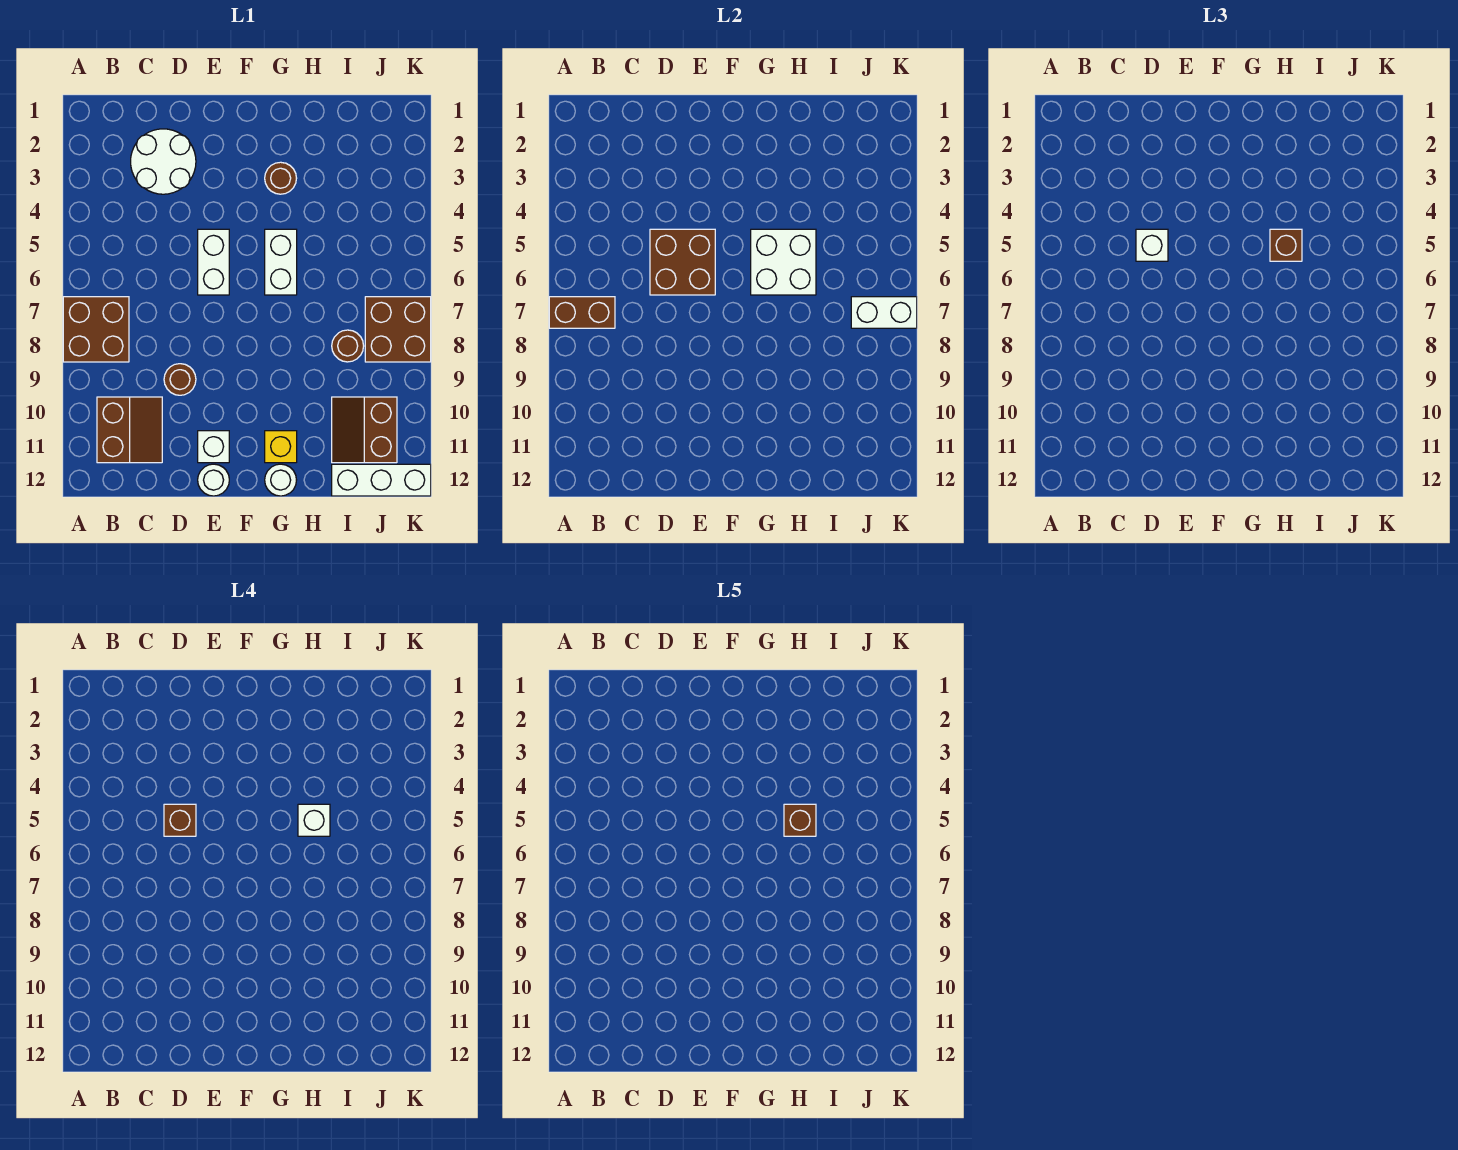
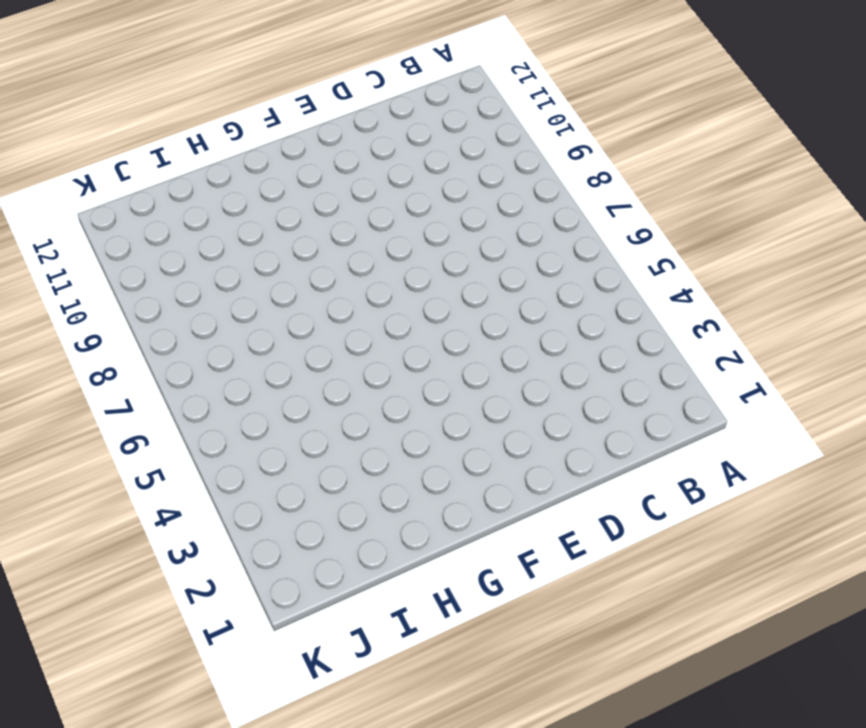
none -> brown 2x2 brick [63,297,129,362]
none -> brown 2x2 slope [97,397,162,463]
none -> white 2x2 round brick [131,129,196,194]

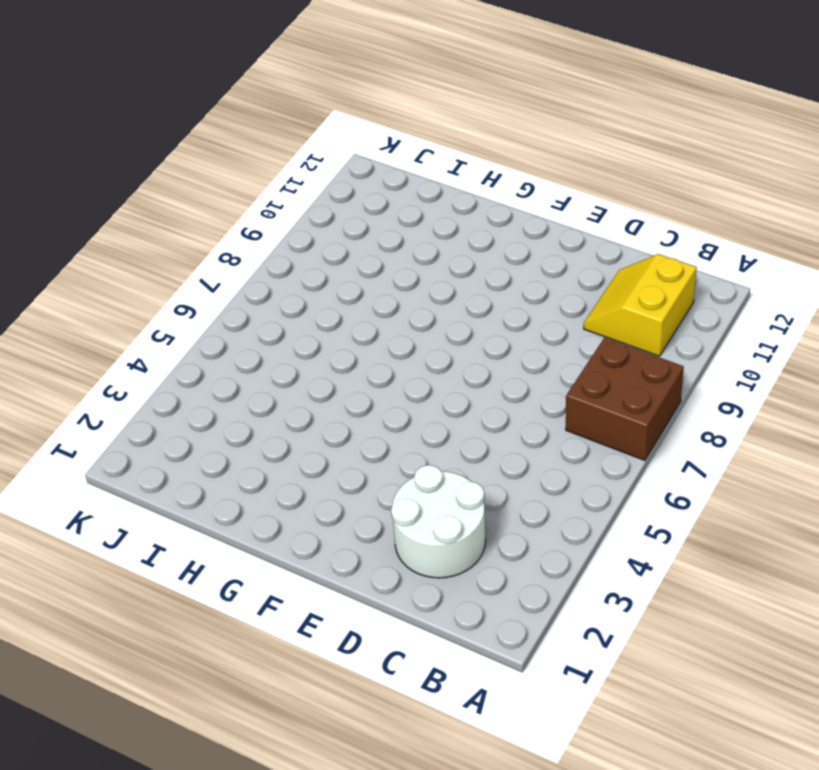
yellow 2x2 slope [584,254,697,356] -> brown 2x2 slope [97,397,162,463]
none -> brown 1x1 round brick [164,364,196,395]
none -> white 1x2 brick [198,229,229,295]
none -> white 1x1 brick [198,431,229,463]

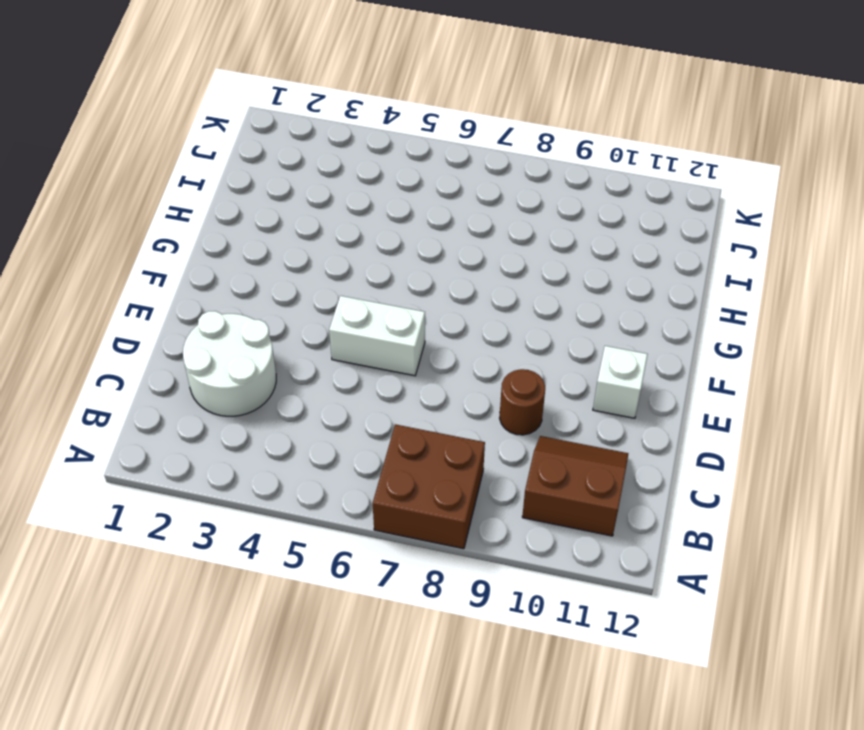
none -> white 1x1 round brick [198,464,229,496]
none -> brown 1x1 round brick [265,162,297,194]
none -> white 1x2 brick [265,229,297,295]

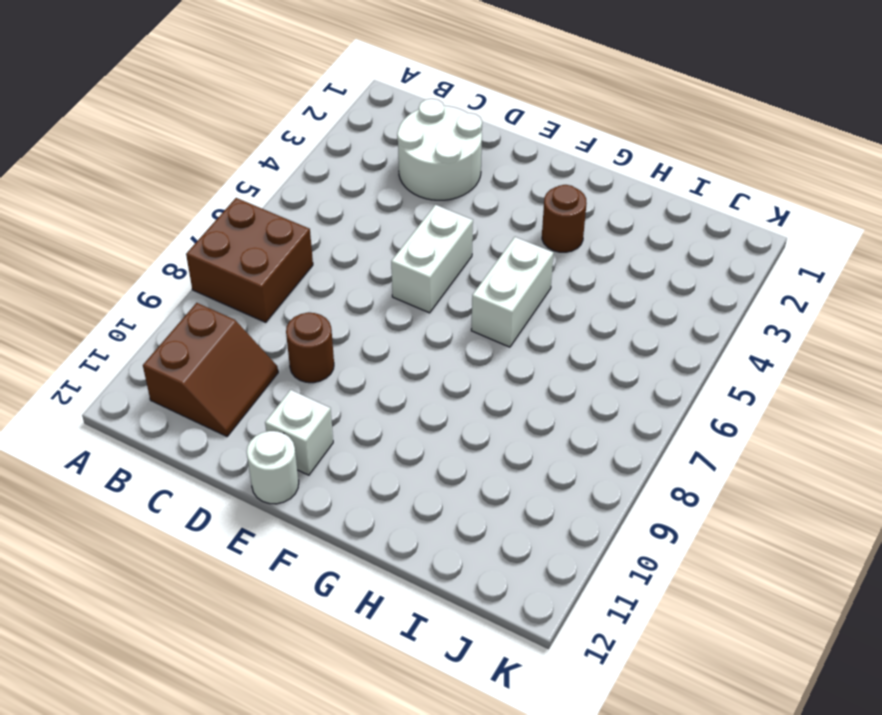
none -> yellow 1x1 brick [265,431,297,463]
none -> white 1x1 round brick [265,464,296,496]
none -> brown 1x1 round brick [332,330,364,362]

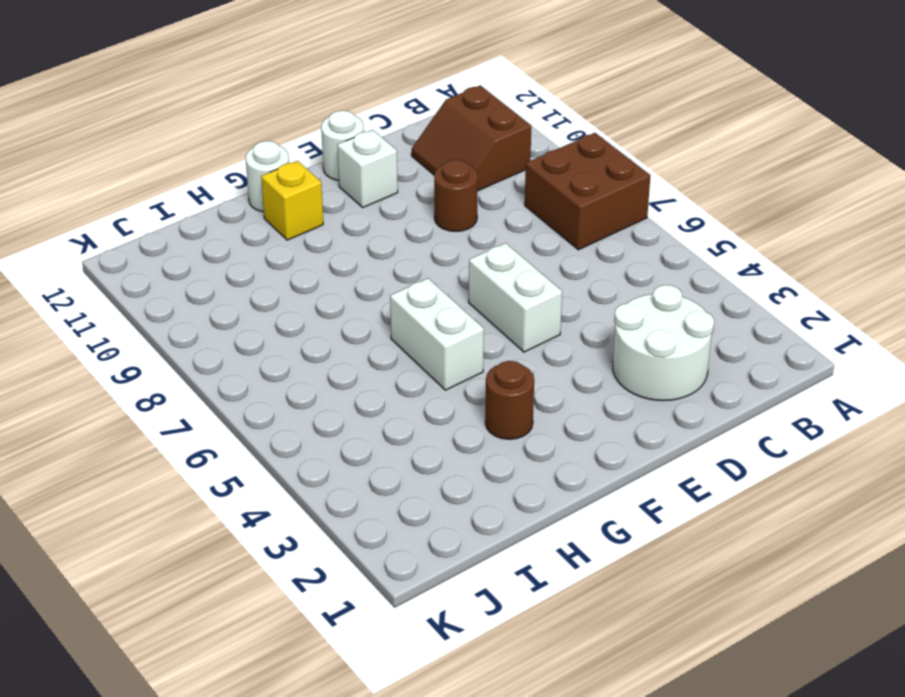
none -> brown 1x1 round brick [332,330,364,362]
none -> brown 2x2 slope [332,397,397,463]
none -> white 1x3 brick [332,464,431,496]

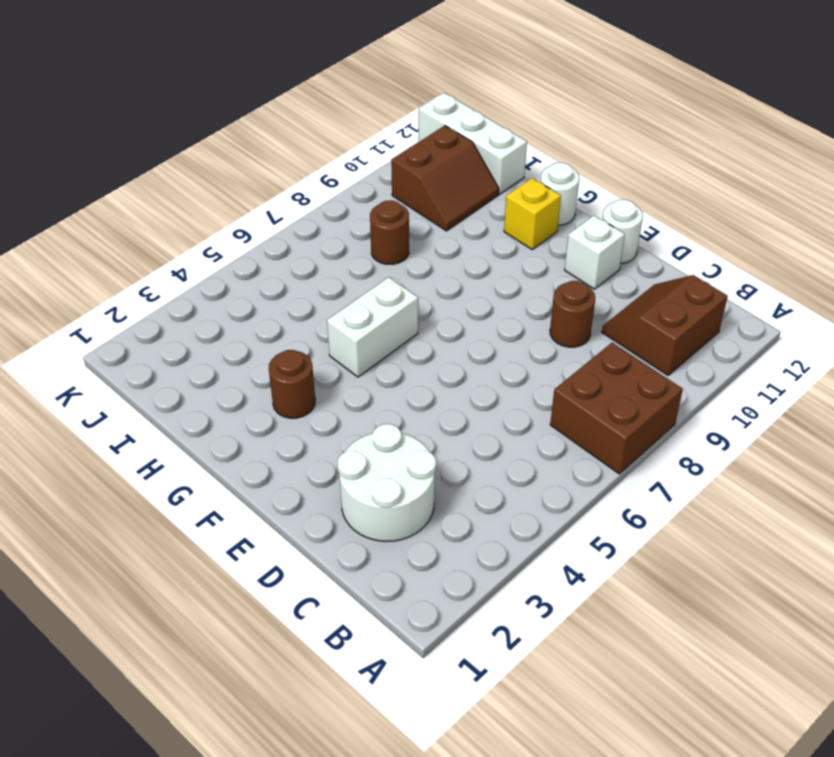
none -> white 1x2 brick [198,229,229,295]
none -> brown 2x2 brick [365,297,431,362]
none -> brown 1x2 brick [549,297,615,328]

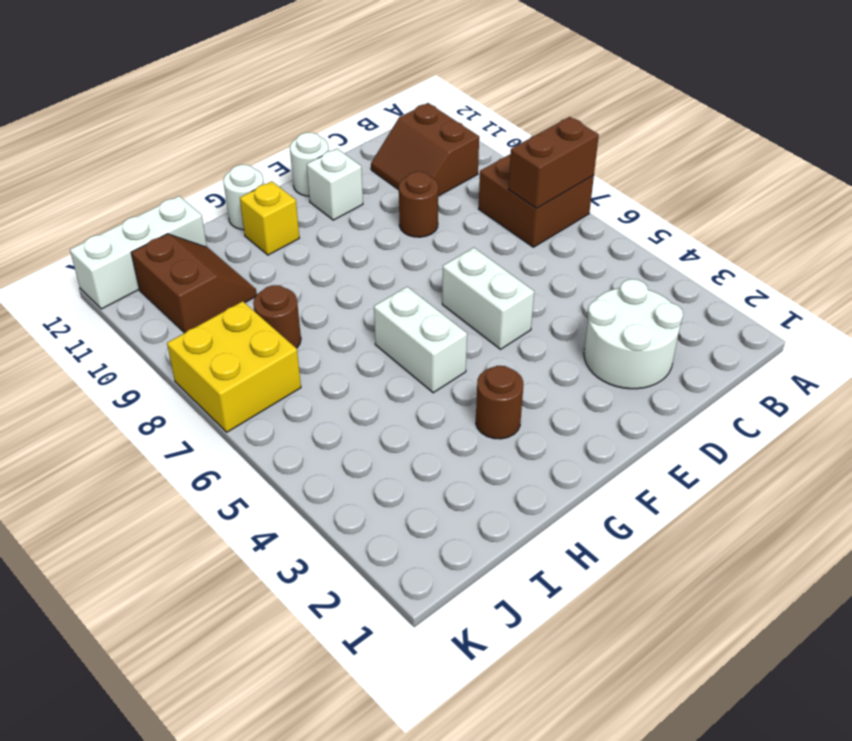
yellow 2x2 brick [167,301,301,432] -> brown 2x2 brick [365,297,431,362]
none -> brown 2x2 brick [650,229,715,295]
none -> white 2x2 brick [751,229,816,295]
none -> white 1x2 brick [851,297,917,328]

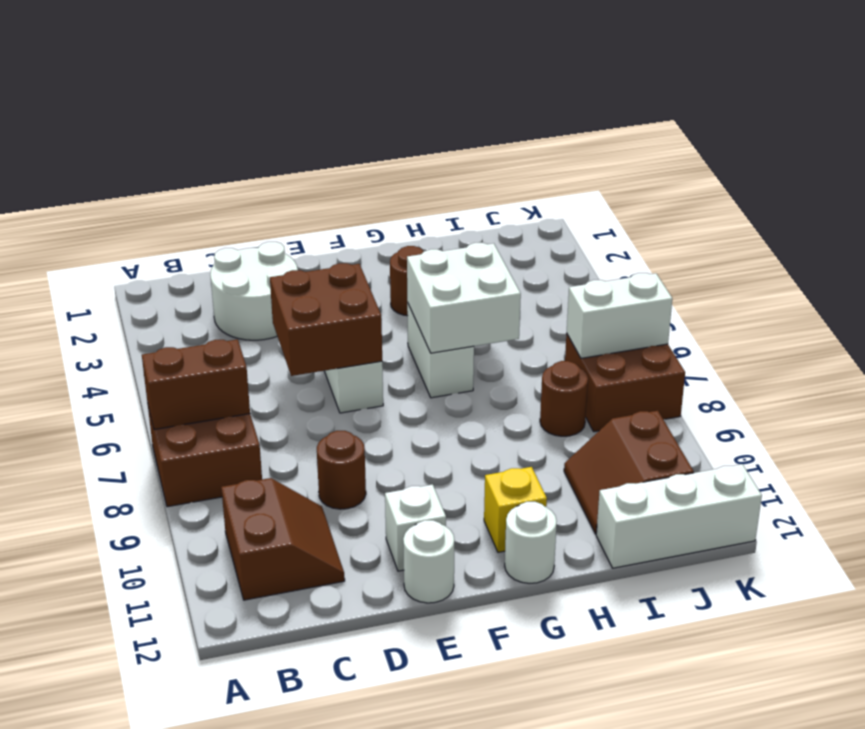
none -> white 1x1 brick [1136,229,1168,261]
none -> brown 1x1 brick [1270,229,1302,261]
none -> brown 1x1 brick [164,804,196,836]

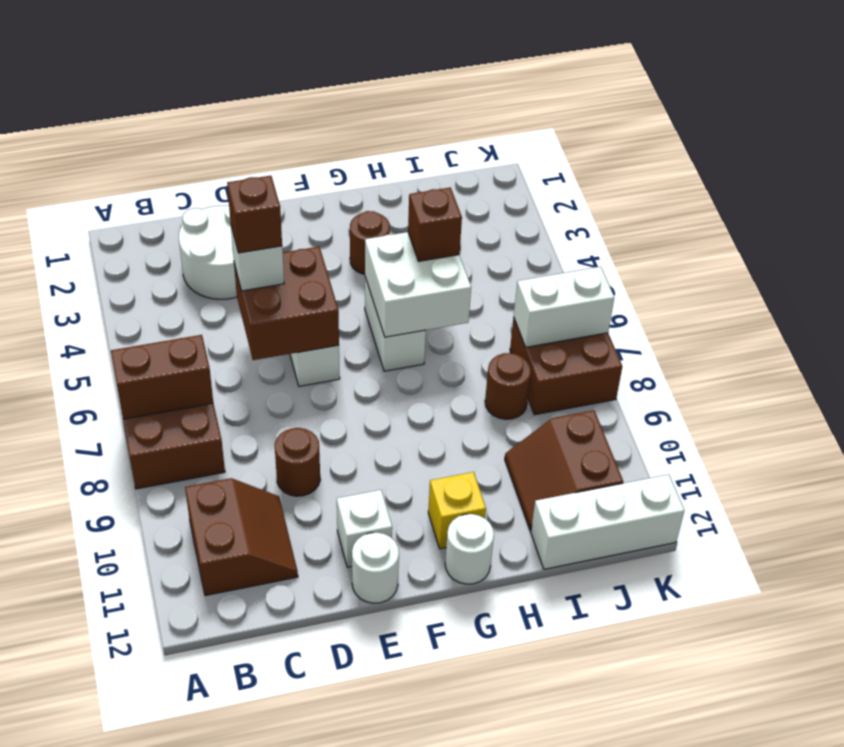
none -> white 1x1 brick [298,804,330,836]
none -> brown 1x1 brick [784,804,816,836]

